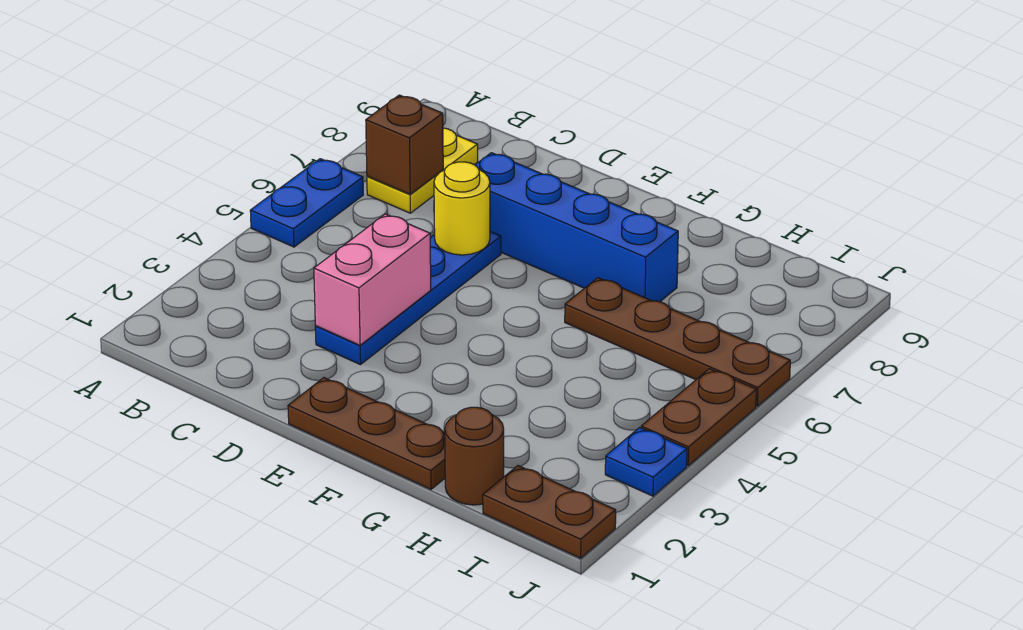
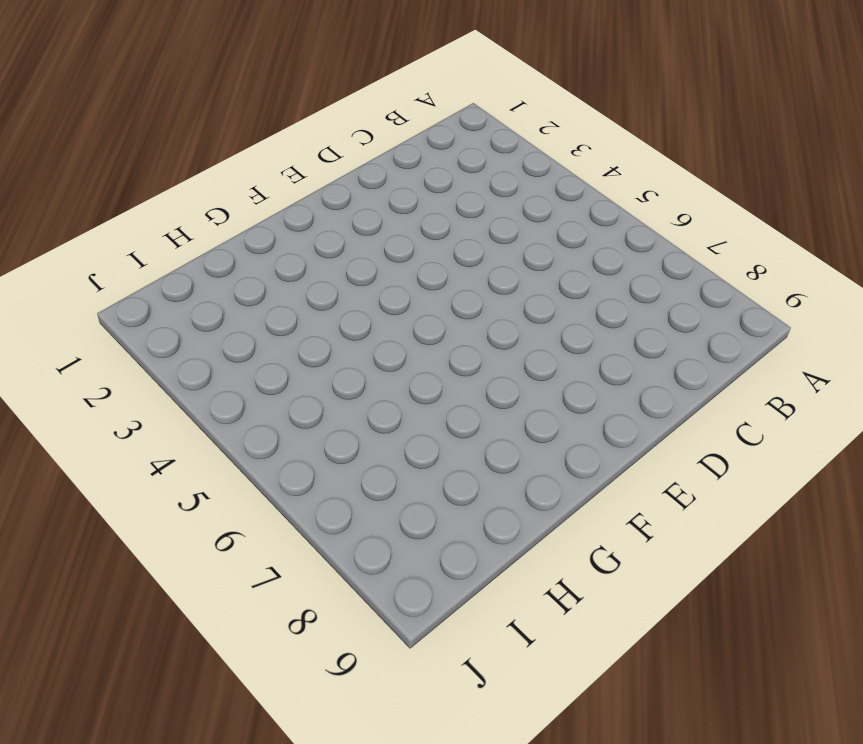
none -> blue 1x2 plate [250,159,363,247]
none -> yellow 1x2 plate [367,128,478,213]
none -> blue 1x4 plate [315,232,501,365]

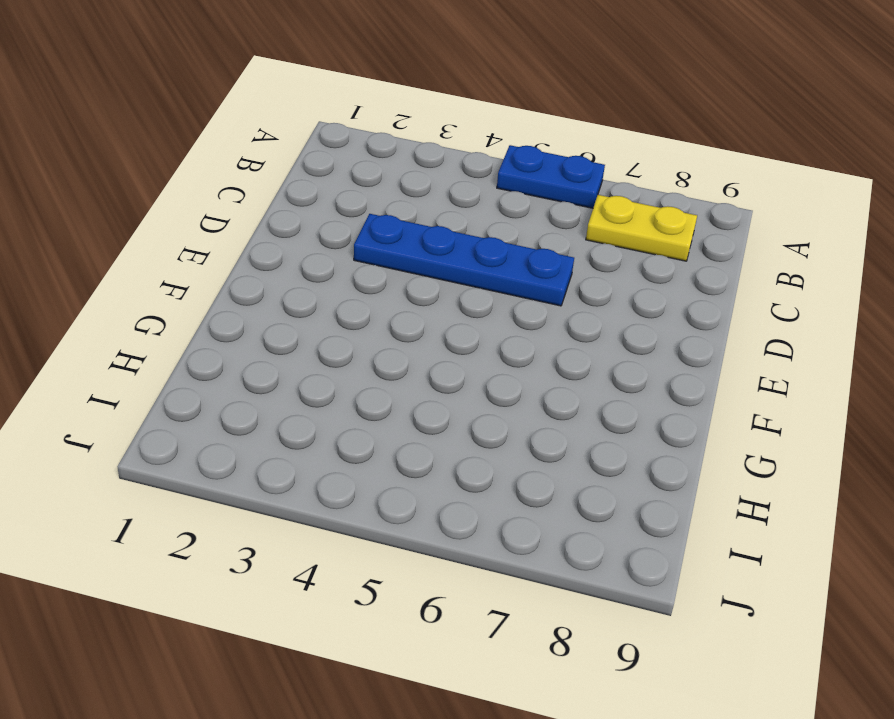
none -> blue 1x4 brick [475,153,678,302]
none -> brown 1x3 plate [288,378,445,489]
none -> brown 1x4 plate [565,278,790,406]

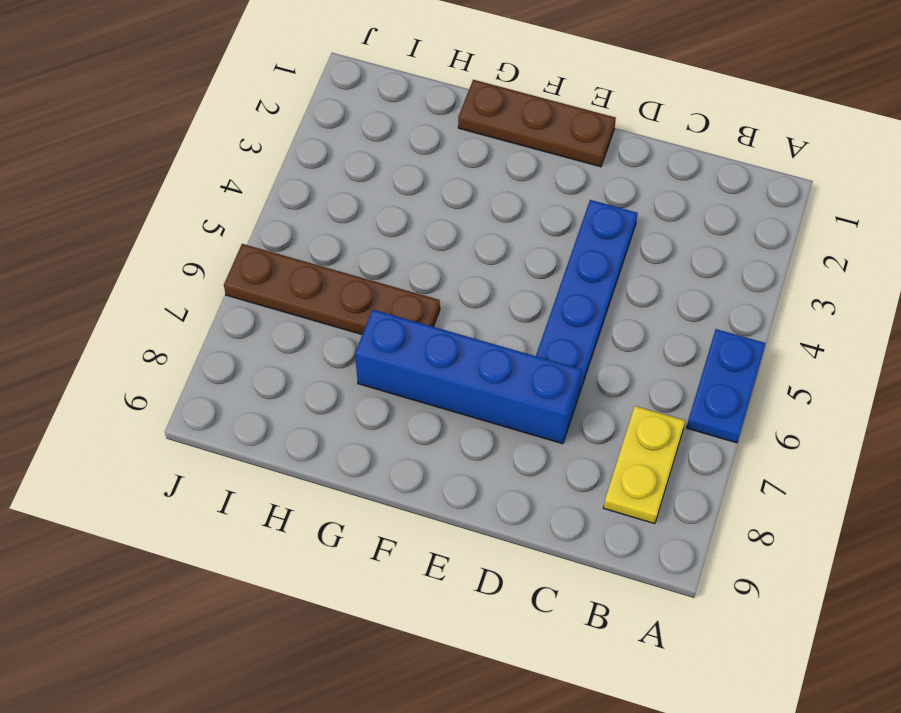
none -> brown 1x1 round brick [445,407,504,505]
none -> brown 1x2 plate [483,466,616,558]
none -> blue 1x1 plate [605,428,687,496]

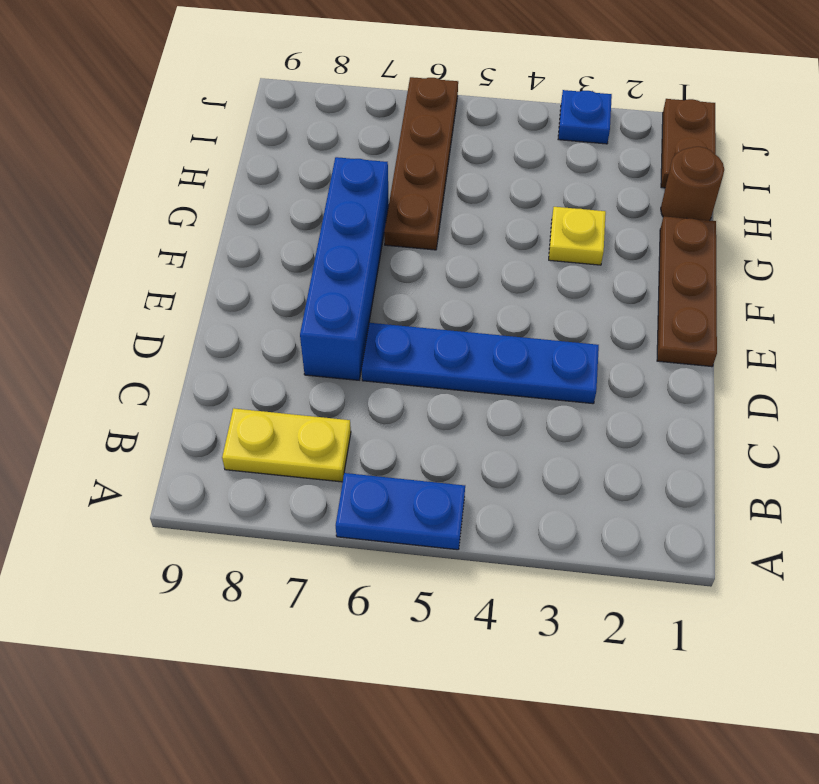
yellow 1x1 plate [549,207,606,265] -> none
none -> brown 1x2 plate [641,369,756,466]
none -> brown 1x1 brick [366,95,443,194]
none -> pink 1x2 brick [314,214,431,345]

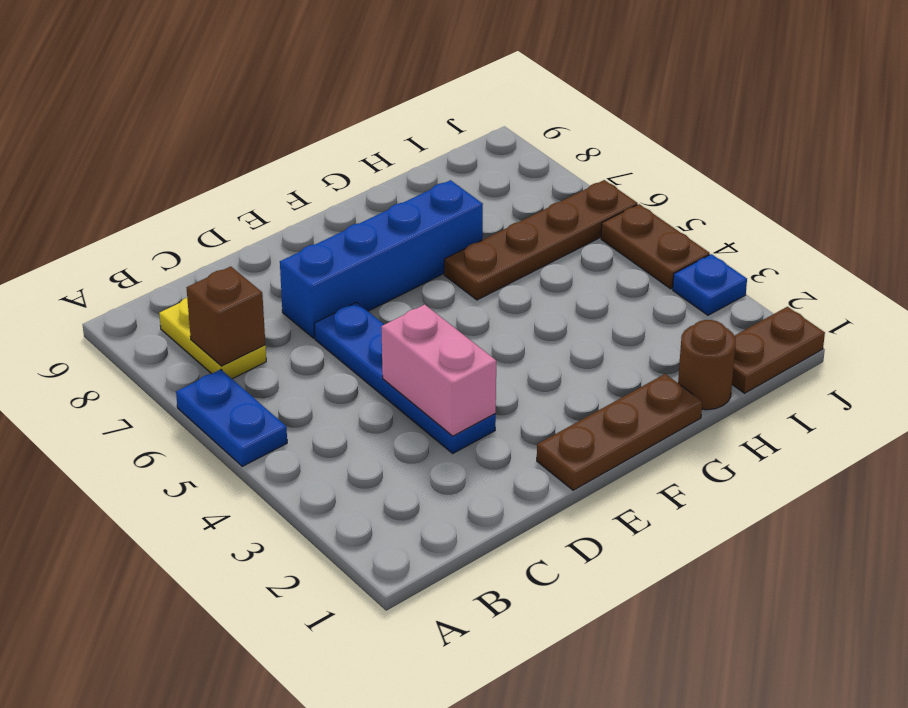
none -> yellow 1x1 round brick [434,162,490,255]

